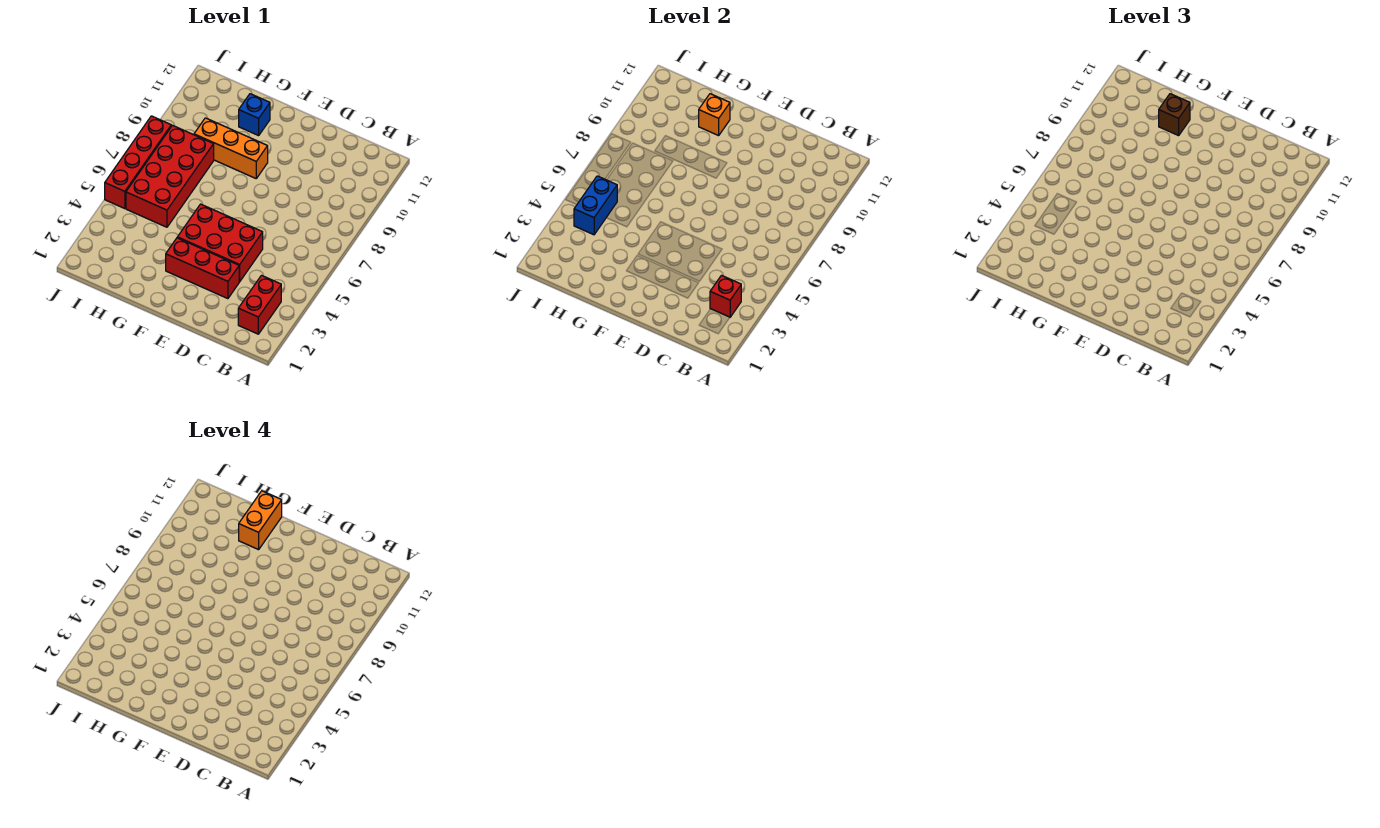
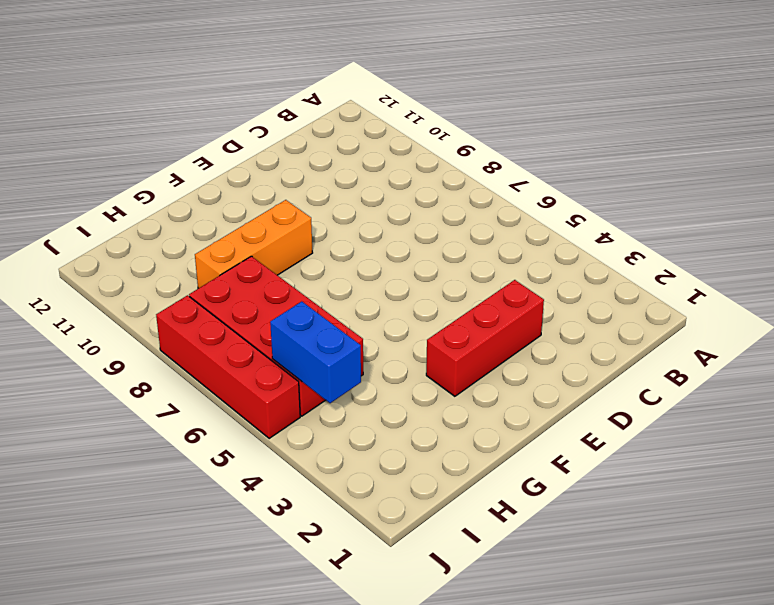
none -> red 1x2 brick [238,275,281,334]
none -> red 2x3 brick [177,204,263,282]
none -> blue 1x1 brick [239,94,270,136]

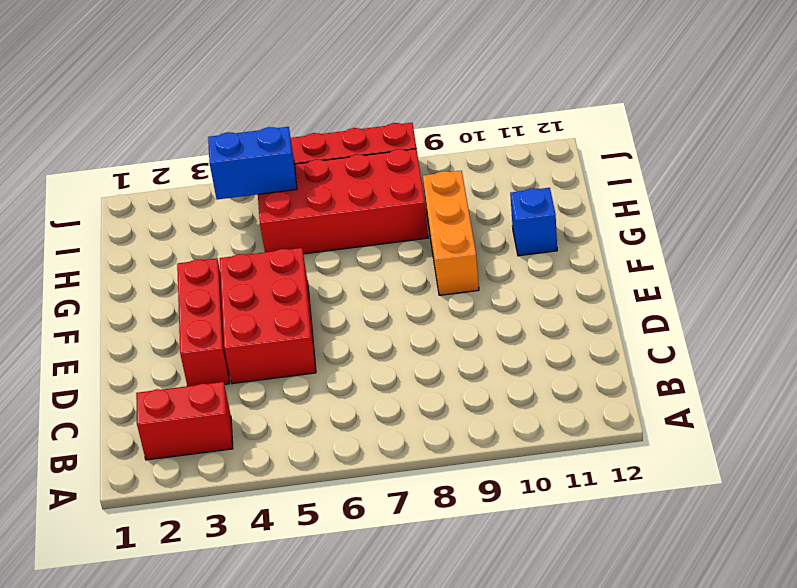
none -> red 1x1 brick [710,275,741,317]
none -> orange 1x1 brick [699,94,730,136]
none -> brown 1x1 brick [1159,94,1190,136]

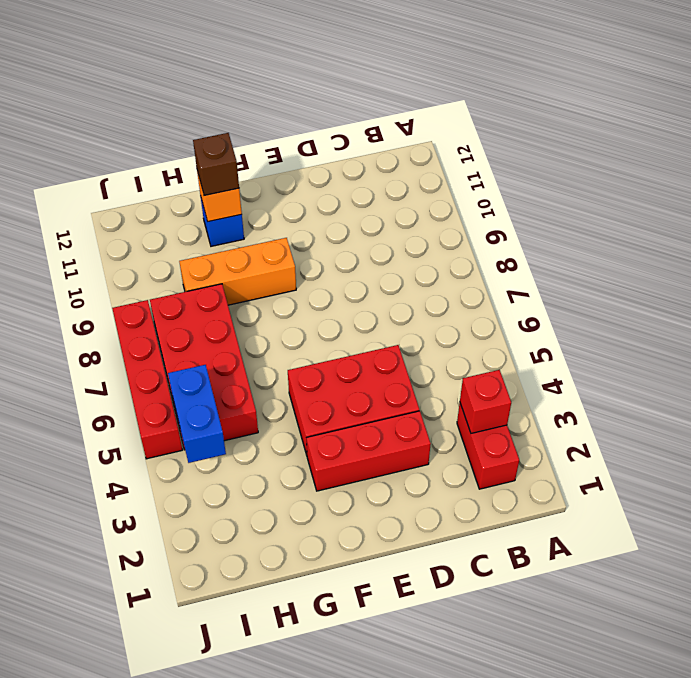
none -> orange 1x2 brick [239,491,282,550]

